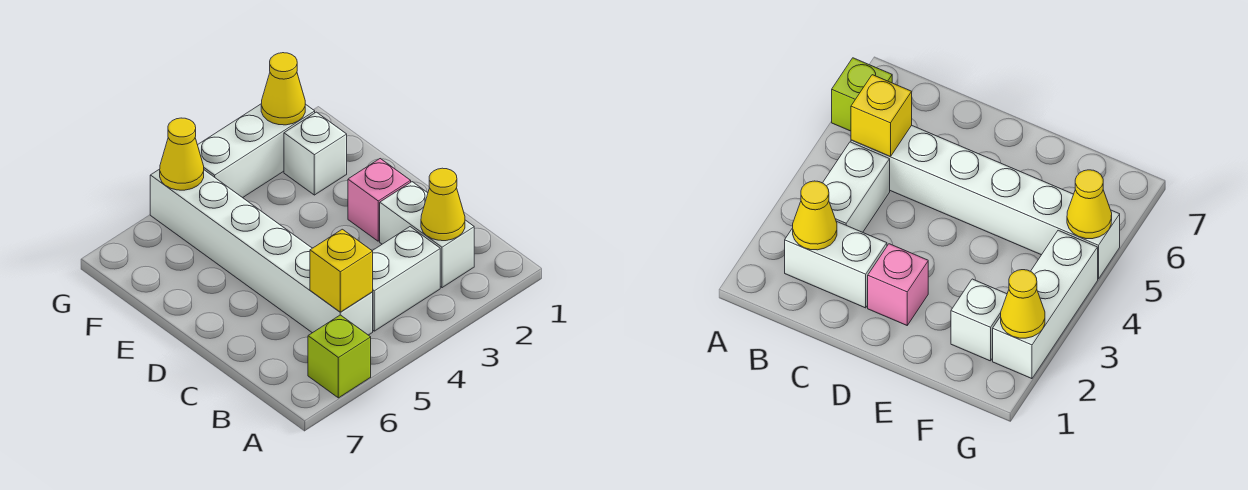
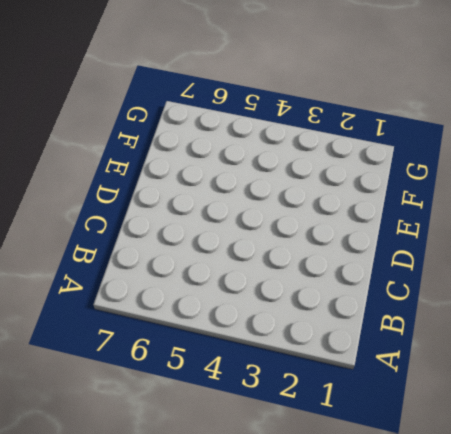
none -> lime 1x1 brick [308,315,371,398]
none -> white 1x2 brick [380,182,474,288]

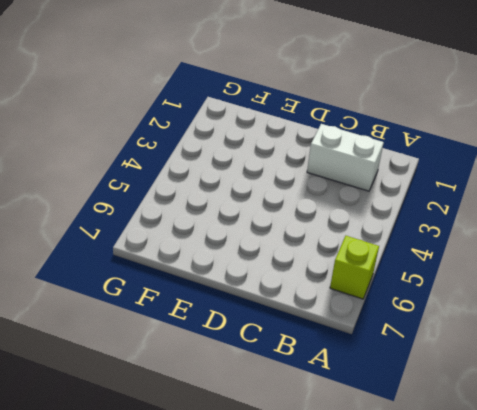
none -> white 1x2 brick [373,227,440,331]
none -> white 1x6 brick [150,169,373,335]

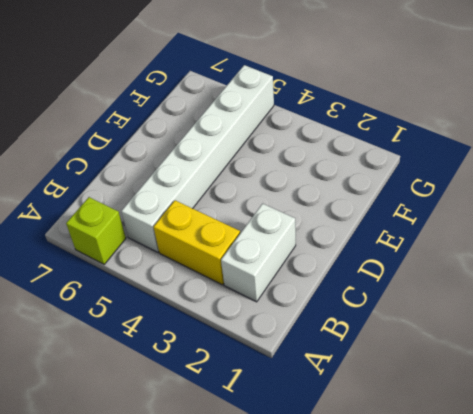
yellow 1x2 brick [154,201,240,285] -> white 1x2 brick [373,227,440,331]
none -> pink 1x1 brick [348,159,411,241]
none -> white 1x1 brick [284,112,347,195]

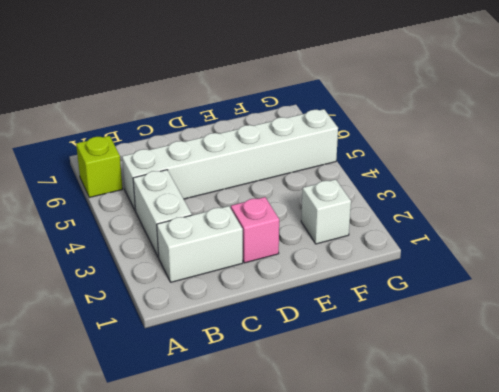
none -> white 1x3 brick [198,104,315,198]
none -> yellow 1x1 cone [421,168,465,241]

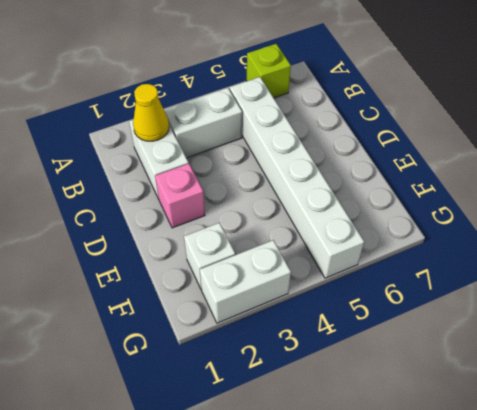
white 1x2 brick [200,240,291,323] -> white 1x3 brick [198,104,315,198]
none -> yellow 1x1 brick [310,229,373,312]
none -> yellow 1x1 cone [261,53,305,125]

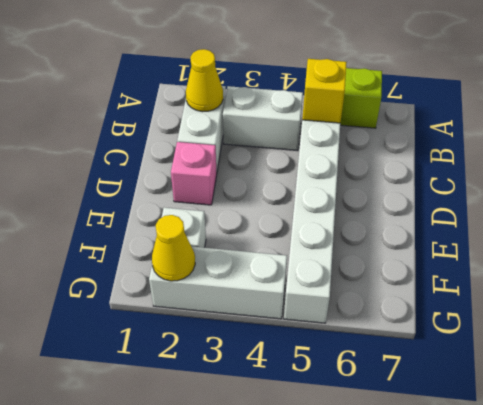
none -> yellow 1x1 cone [160,118,204,190]

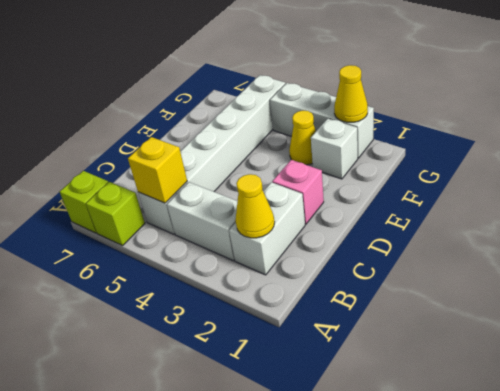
lime 1x1 brick [60,171,108,233] -> none
yellow 1x1 cone [289,111,316,165] -> yellow 1x1 cone moved to [160,118,204,190]

